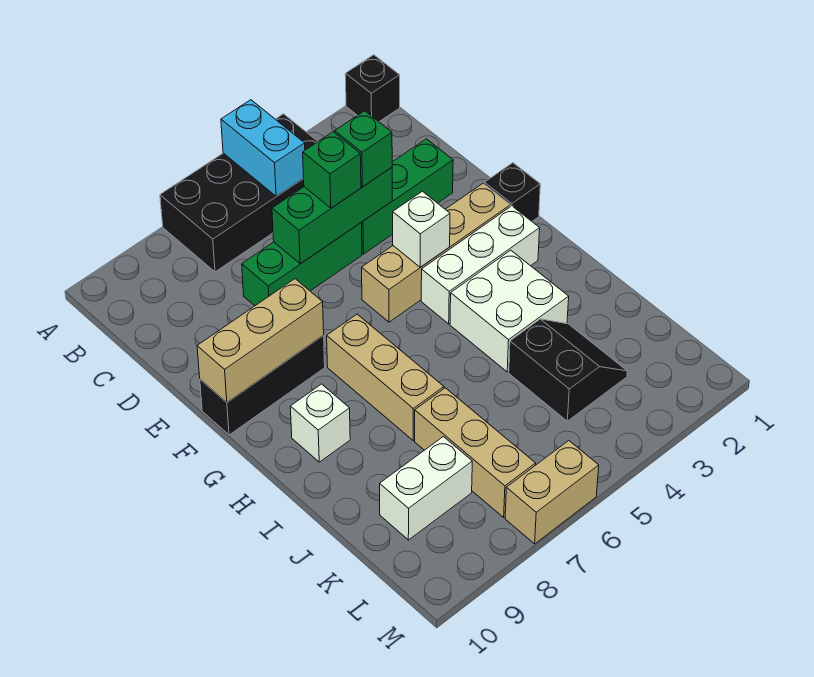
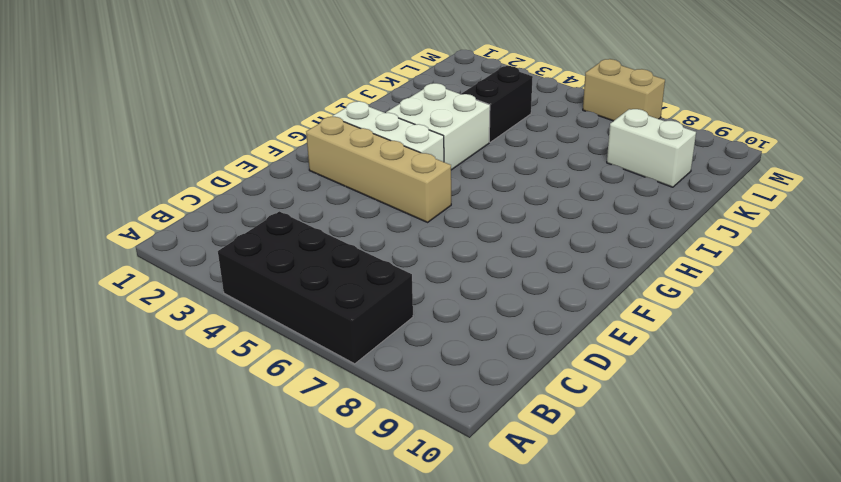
none -> black 1x1 brick [345,55,400,122]
none -> green 1x3 brick [361,139,453,254]
none -> green 1x3 brick [242,223,362,306]

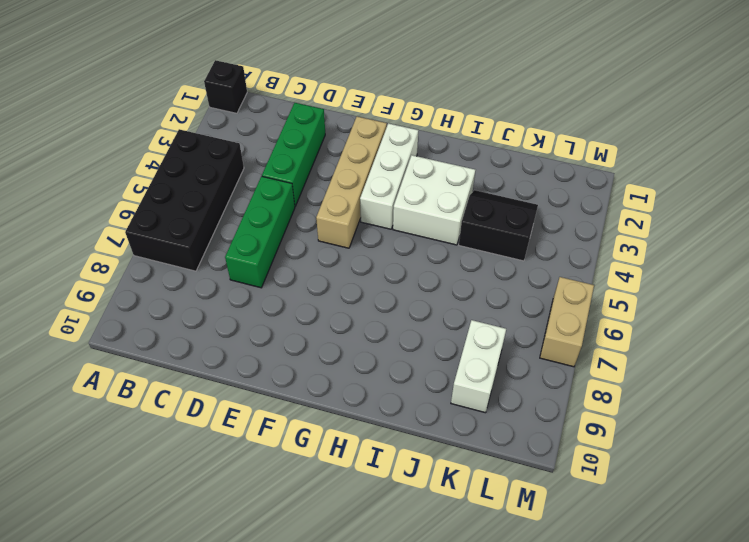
none -> black 1x1 brick [484,163,540,221]
none -> black 1x3 brick [200,335,325,435]
none -> tan 1x3 brick [327,314,444,440]

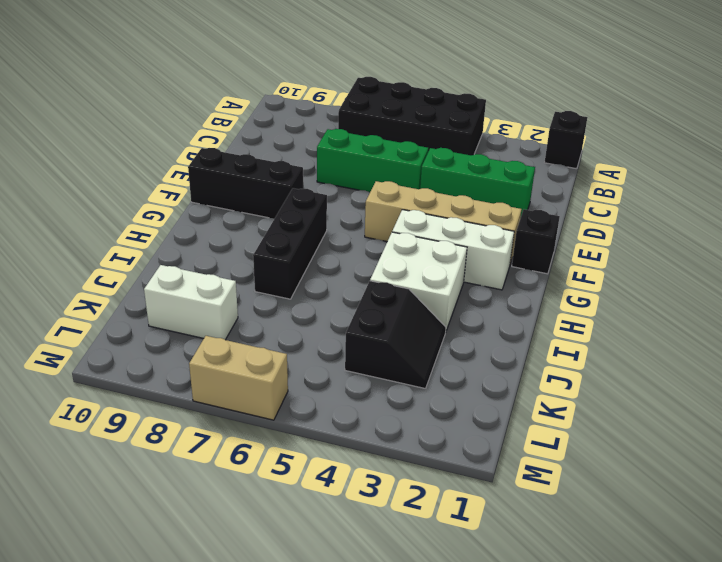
black 1x3 brick [253,188,327,299] -> tan 1x3 brick [327,314,444,440]
none -> white 1x1 brick [290,384,350,462]
none -> tan 1x3 brick [415,388,536,517]
none -> cyan 1x2 brick [221,100,305,196]

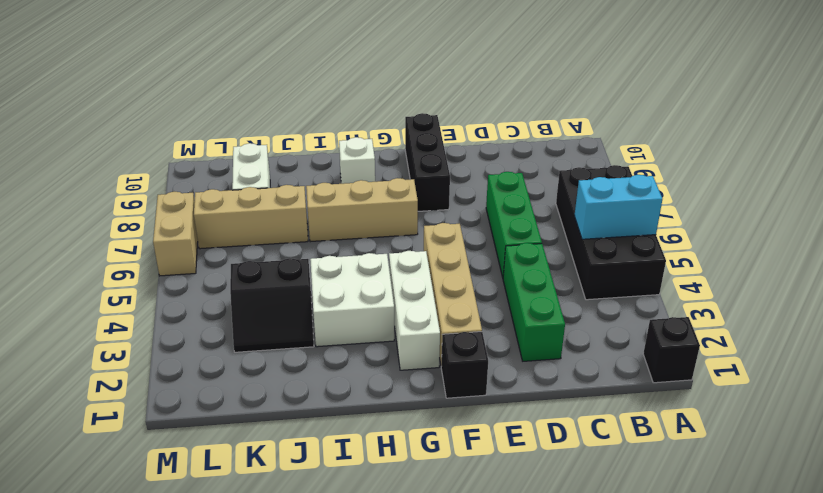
none -> green 1x3 brick [272,167,392,264]
none -> white 1x1 brick [393,191,450,267]
none -> tan 1x3 brick [197,279,324,402]

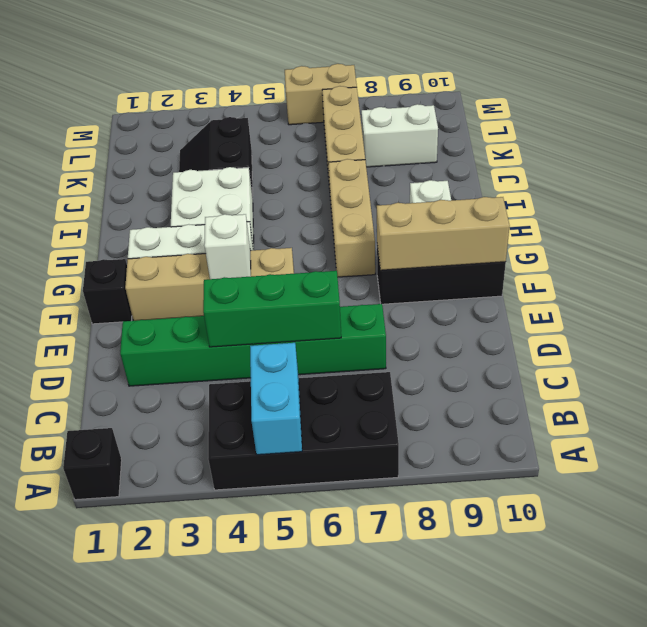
none -> green 1x1 brick [335,111,392,187]
none -> green 1x1 brick [303,132,361,208]

